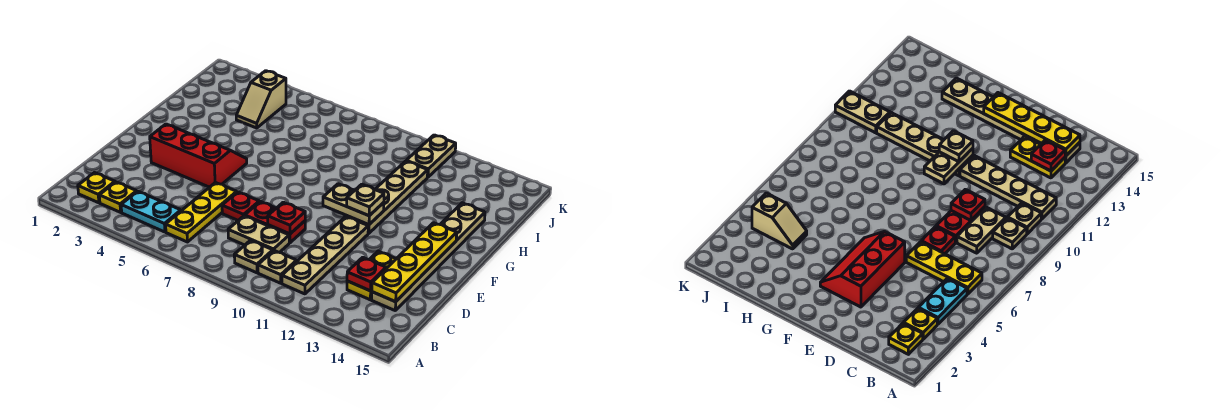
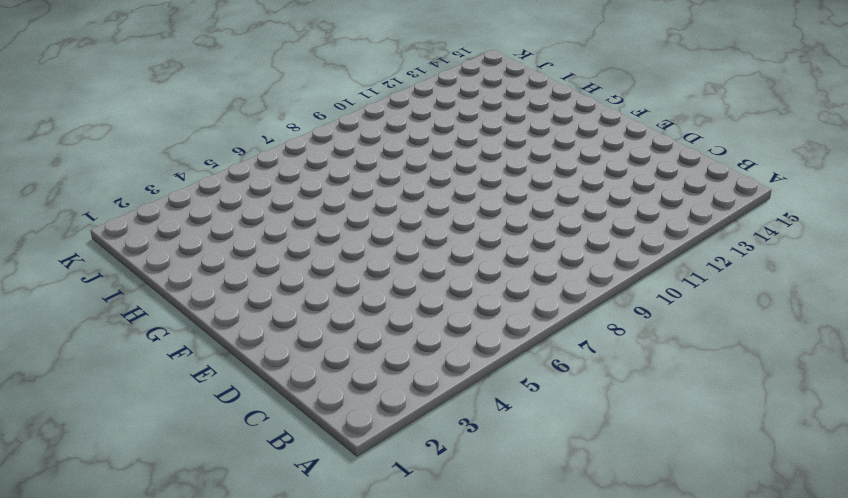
none -> yellow 1x1 plate [78,173,115,203]
none -> yellow 1x1 plate [99,182,137,212]
none -> cyan 1x2 plate [121,191,181,232]

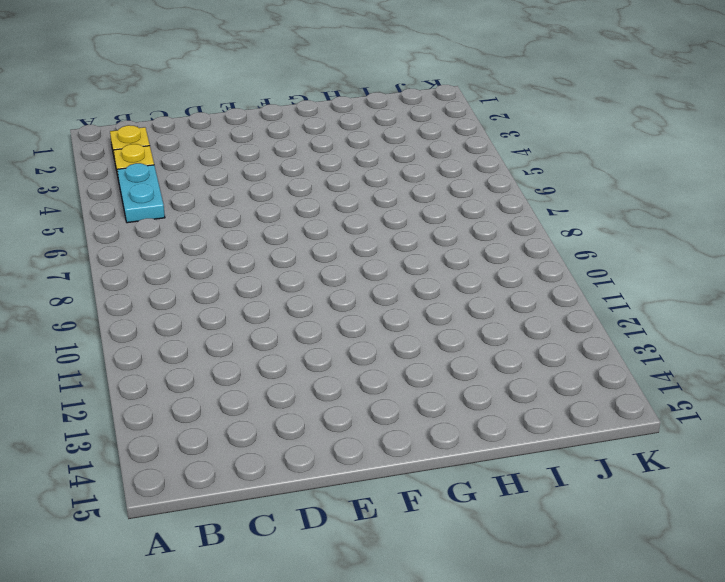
none -> yellow 1x3 plate [166,183,237,242]
none -> tan 1x1 plate [234,240,273,273]
none -> tan 1x1 plate [258,251,297,283]

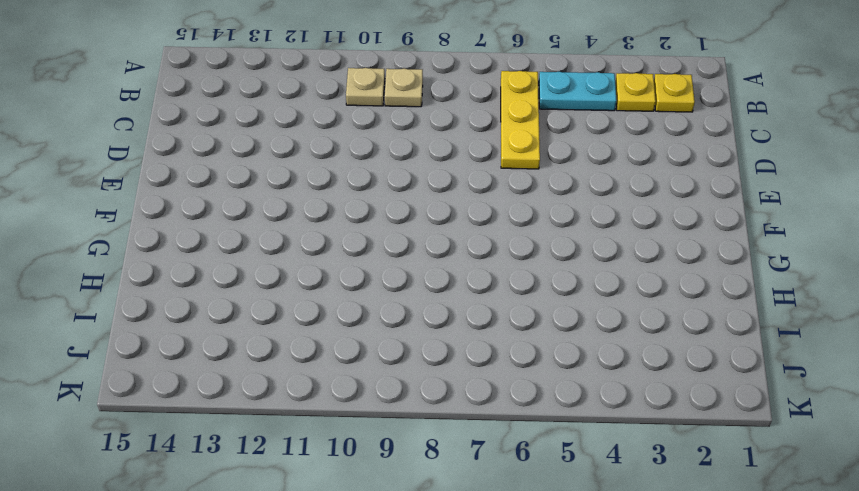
none -> tan 1x4 plate [282,217,368,294]
none -> tan 1x2 plate [228,216,289,253]
none -> yellow 1x2 plate [347,251,396,300]

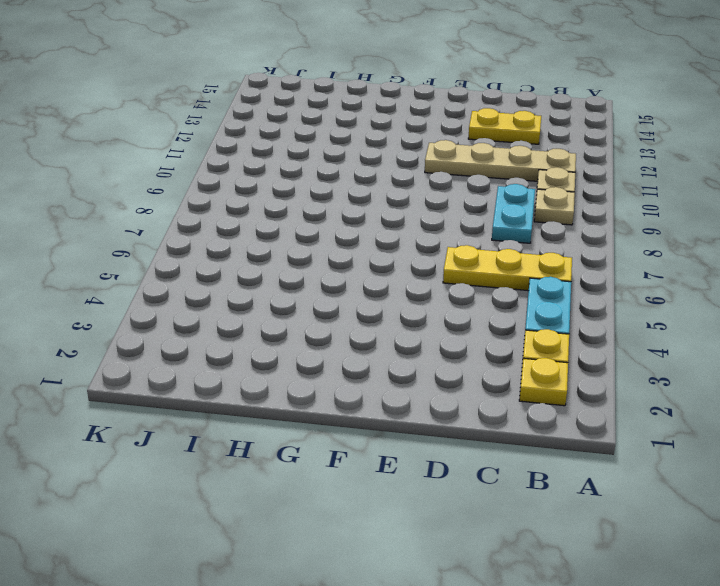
cyan 1x2 plate [492,184,535,243] -> tan 1x2 plate [228,216,289,253]
none -> tan 1x6 plate [372,203,485,310]
none -> red 1x1 plate [222,192,259,220]
none -> red 1x2 plate [245,202,305,243]

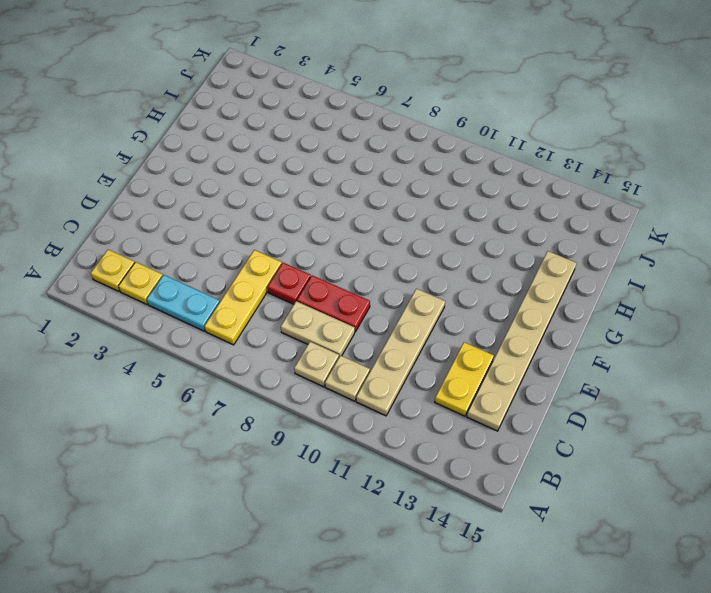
none -> red 2x3 slope [150,124,247,187]
none -> tan 1x4 plate [346,161,428,233]
none -> tan 1x2 slope [236,71,286,128]

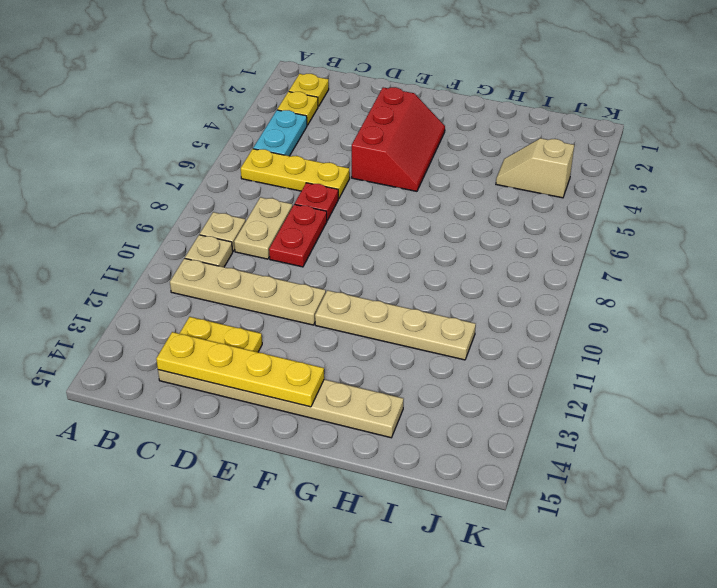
none -> tan 1x2 plate [407,135,456,177]
none -> red 1x1 plate [347,257,386,291]
none -> red 1x1 plate [268,202,305,234]

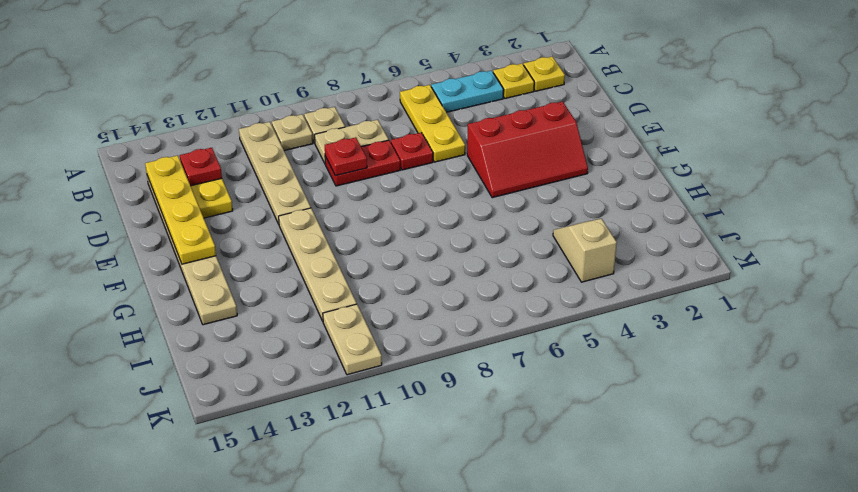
none -> tan 1x2 plate [323,184,384,225]
none -> tan 1x1 plate [347,184,384,216]

